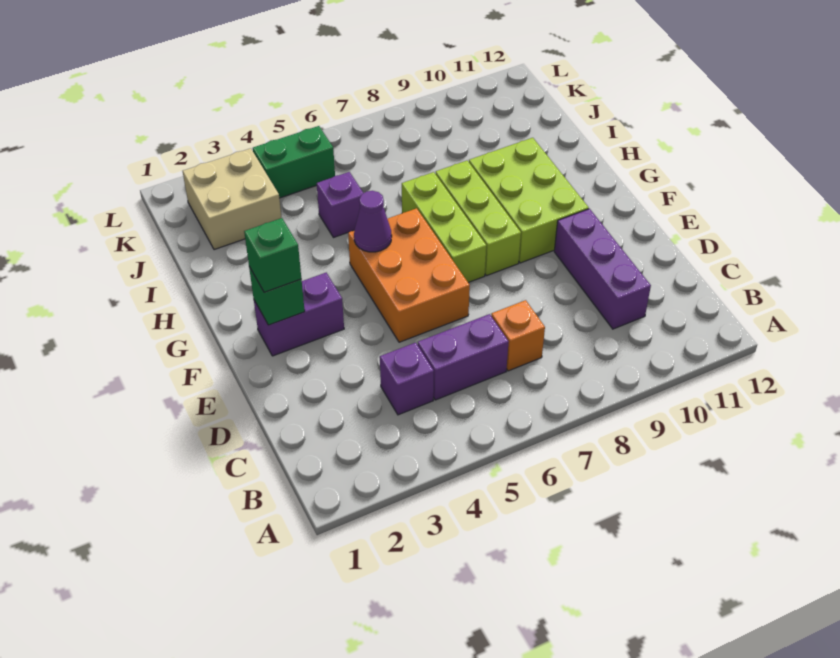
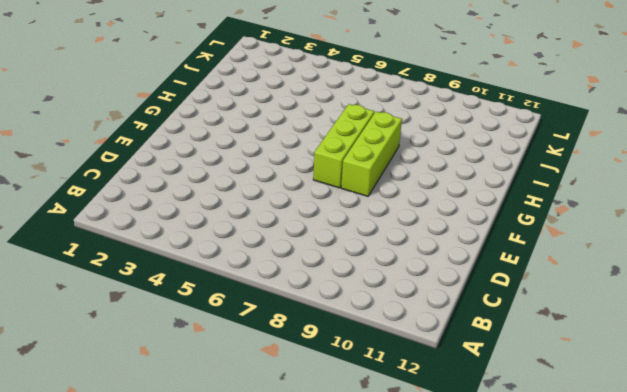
none -> purple 1x1 brick [380,343,434,415]
none -> purple 1x2 brick [418,314,509,400]
none -> orange 1x1 brick [491,300,545,371]

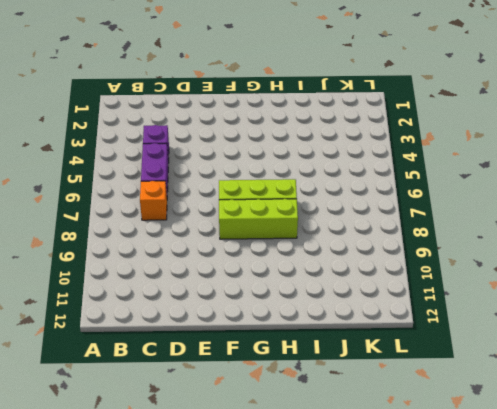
none -> purple 1x3 brick [554,209,651,329]
none -> orange 2x3 brick [348,208,470,342]
none -> purple 1x2 brick [254,273,344,356]

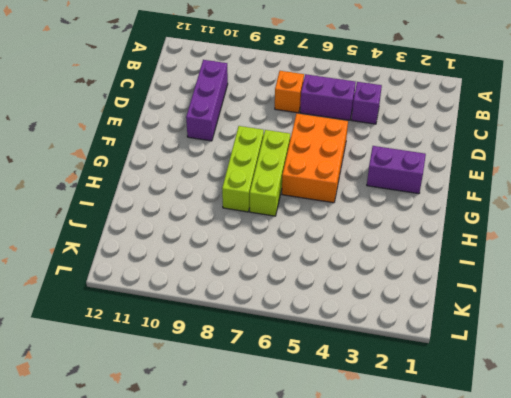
none -> lime 2x3 brick [469,138,589,263]
none -> purple 1x1 brick [317,172,363,238]
none -> tan 2x2 brick [183,148,281,250]

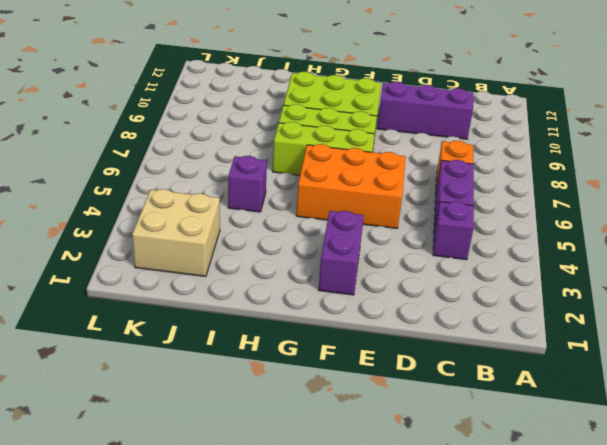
none -> green 1x2 brick [253,126,335,198]
none -> green 1x1 brick [249,267,305,325]
none -> purple 1x1 cone [354,191,392,252]

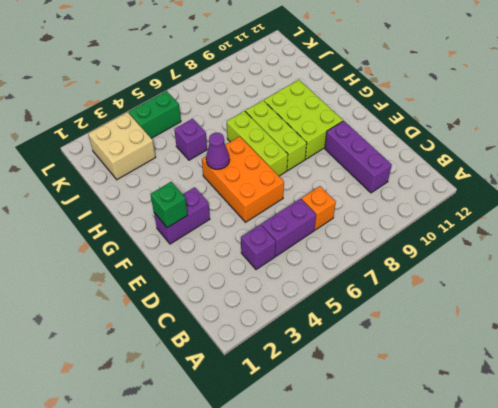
none -> green 1x1 brick [244,218,301,292]

